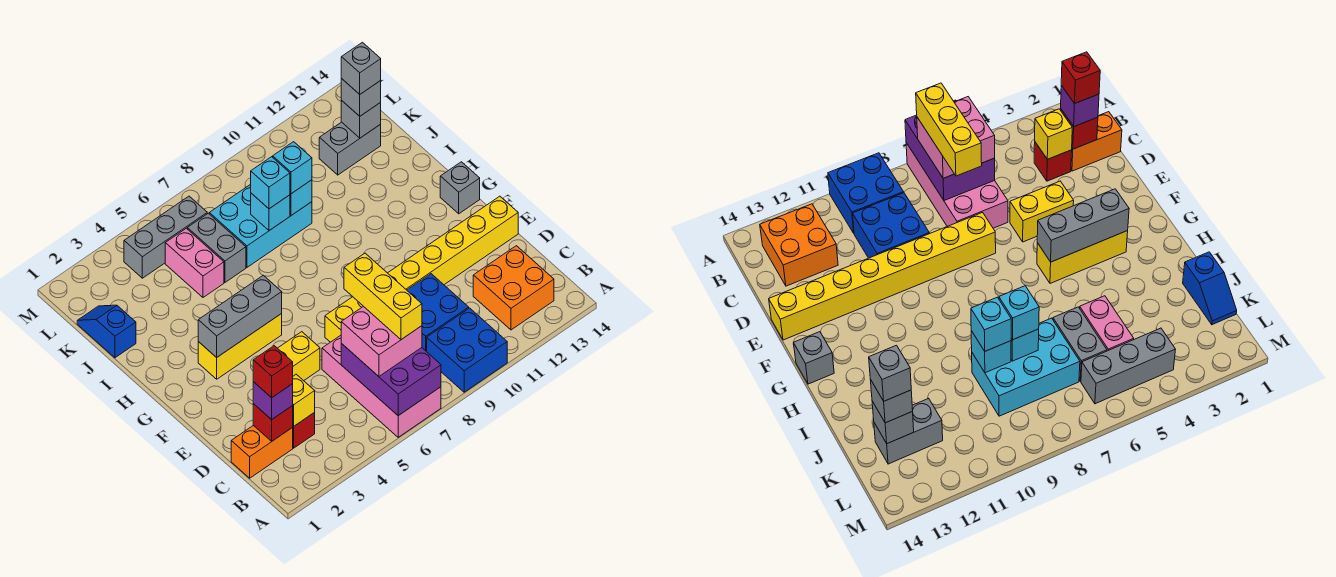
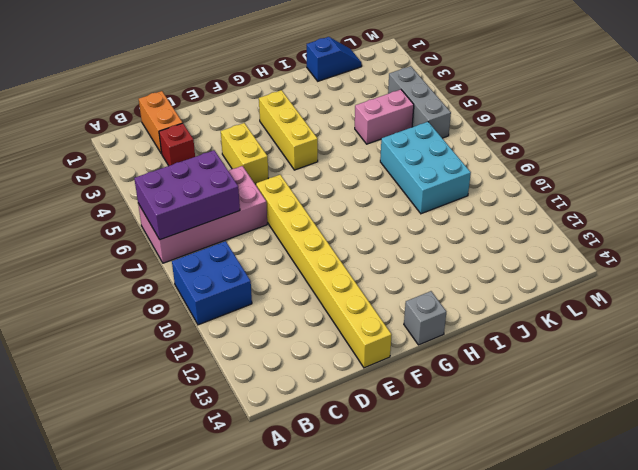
none -> orange 2x2 brick [473,246,554,330]
none -> blue 2x2 brick [407,274,469,352]
none -> grey 1x2 brick [187,213,246,282]
none -> grey 1x2 brick [319,122,381,175]

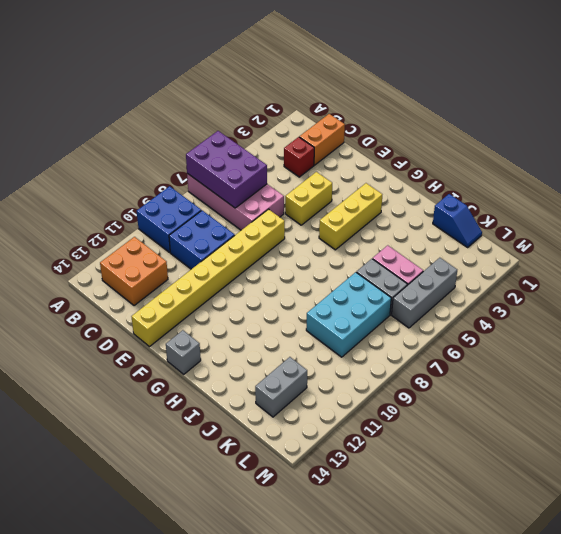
none -> red 1x1 brick [253,404,293,441]
none -> yellow 1x1 brick [292,374,315,426]
none -> grey 1x3 brick [198,275,282,358]
none -> cyan 1x1 brick [251,193,290,231]

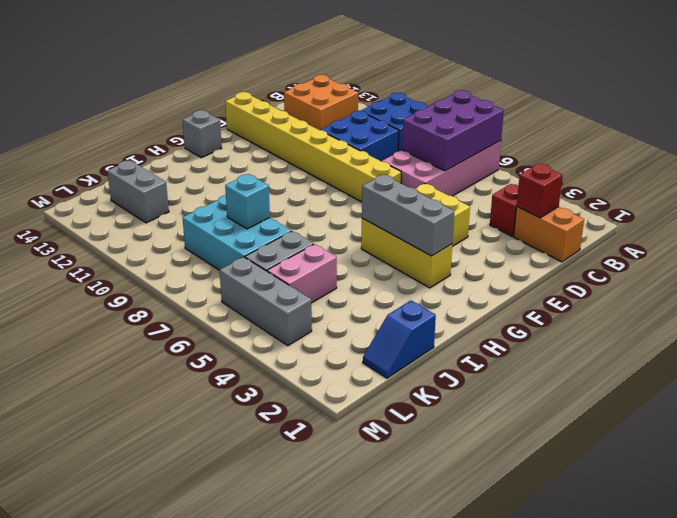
none -> yellow 1x1 brick [292,374,315,426]
none -> cyan 1x1 brick [290,180,312,216]
none -> grey 1x1 brick [341,101,381,138]
none -> pink 2x2 brick [341,306,422,376]

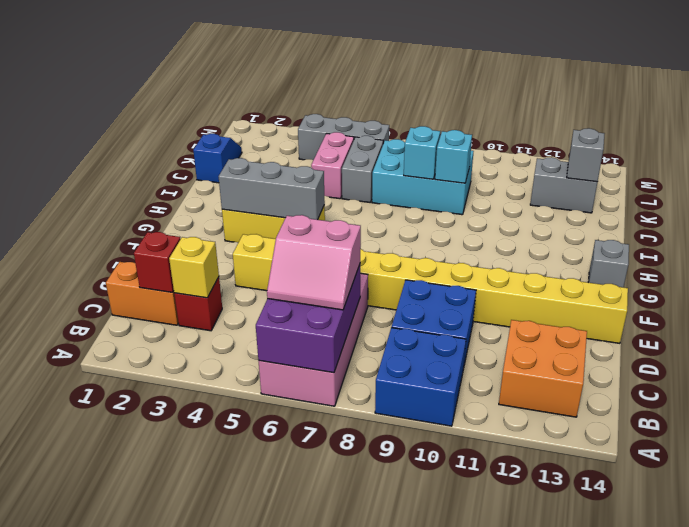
pink 2x2 slope [267,215,361,310] -> pink 2x2 brick [341,306,422,376]
none -> purple 1x1 brick [253,382,293,420]
none -> cyan 1x1 brick [251,157,290,209]
none -> cyan 1x1 brick [273,142,312,194]
none -> grey 1x1 brick [341,78,381,116]

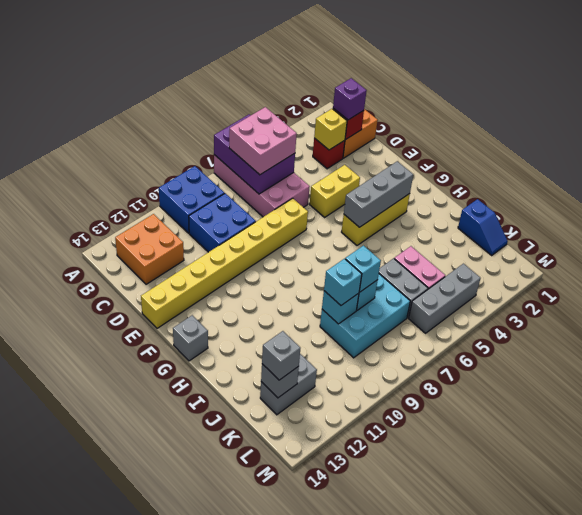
none -> yellow 1x3 brick [344,253,422,340]
none -> red 1x1 brick [253,346,293,398]
none -> grey 1x1 brick [341,42,381,94]

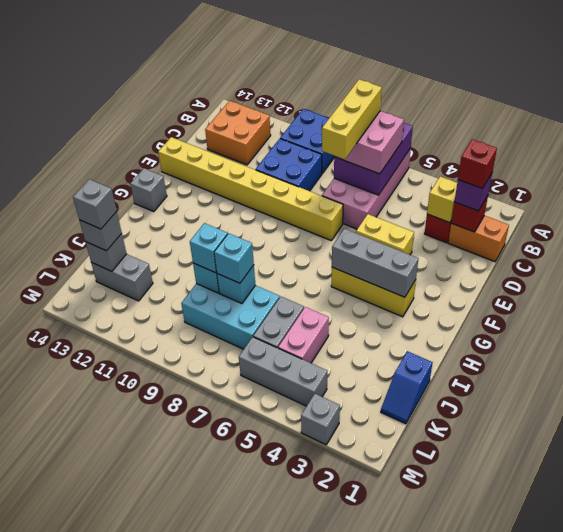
grey 1x1 brick [301,394,340,445] -> none

